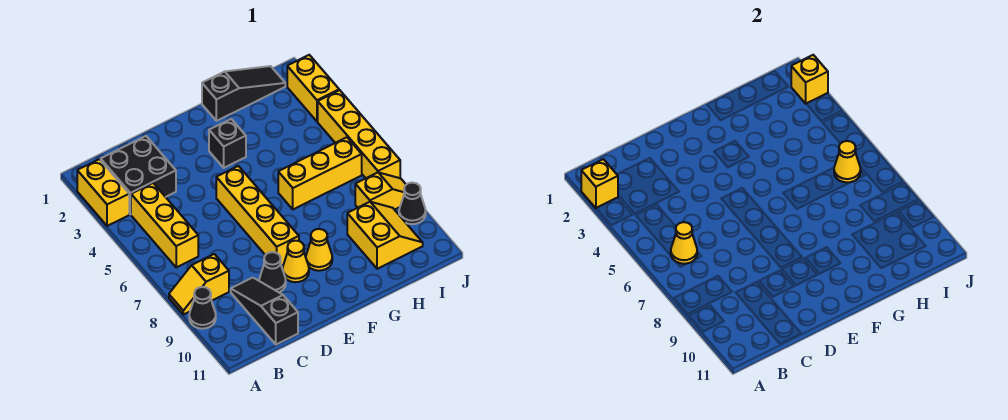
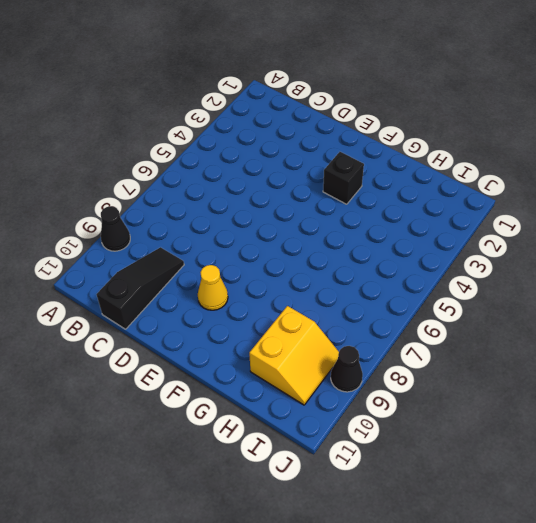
none -> yellow 1x2 brick [77,159,129,226]
none -> yellow 1x2 slope [169,254,229,315]
none -> black 2x2 brick [101,136,176,214]

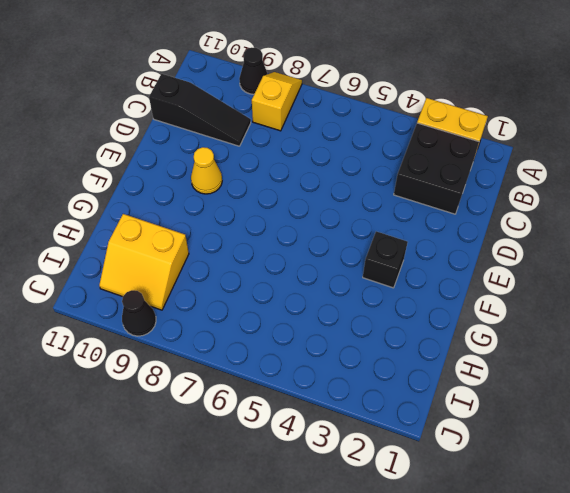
none -> yellow 1x3 brick [131,183,198,267]
none -> black 1x1 cone [259,252,286,292]
none -> yellow 1x4 brick [216,166,299,266]

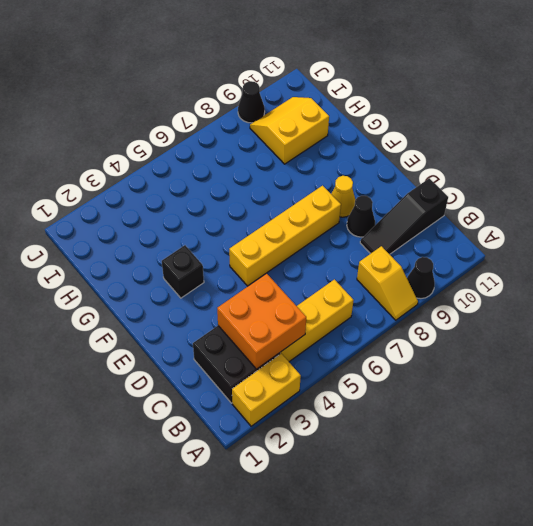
orange 2x2 brick [217,274,306,369] -> none
none -> yellow 1x1 cone [306,229,332,271]
none -> black 1x3 slope [202,66,285,121]
none -> yellow 1x3 brick [278,137,362,209]

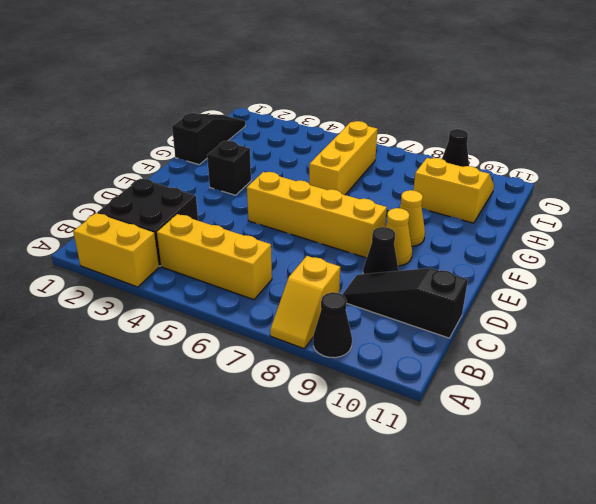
none -> yellow 1x2 slope [355,172,406,210]
none -> yellow 1x2 brick [287,55,339,122]
none -> yellow 1x4 brick [318,90,400,178]

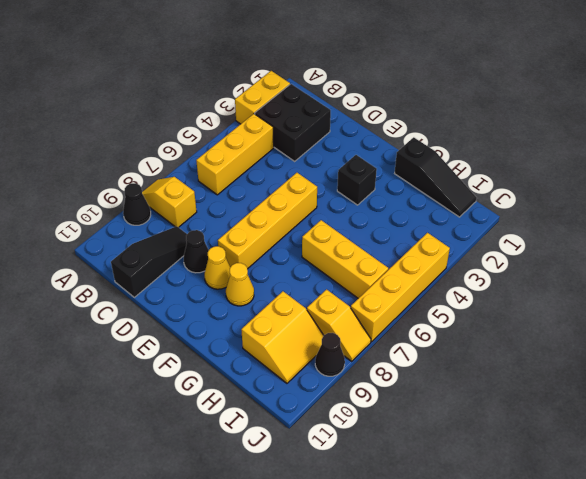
none -> yellow 1x2 brick [287,55,339,122]
none -> yellow 1x1 brick [581,159,618,208]
none -> yellow 1x1 cone [671,222,697,264]

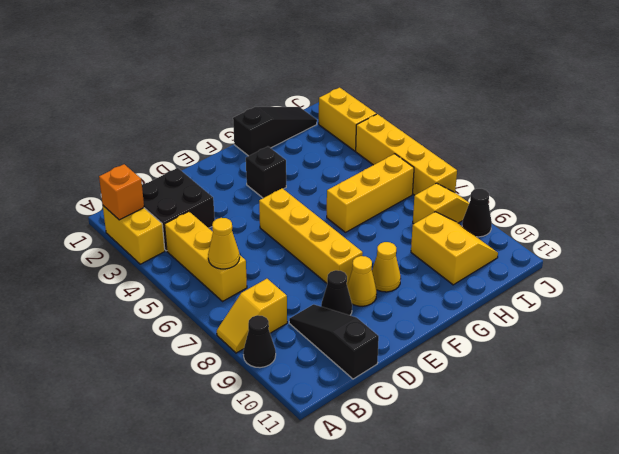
orange 1x1 brick [99,164,144,220] -> yellow 1x1 brick [581,159,618,208]
none -> yellow 1x1 cone [834,141,861,182]
none -> yellow 1x1 brick [791,55,828,104]

